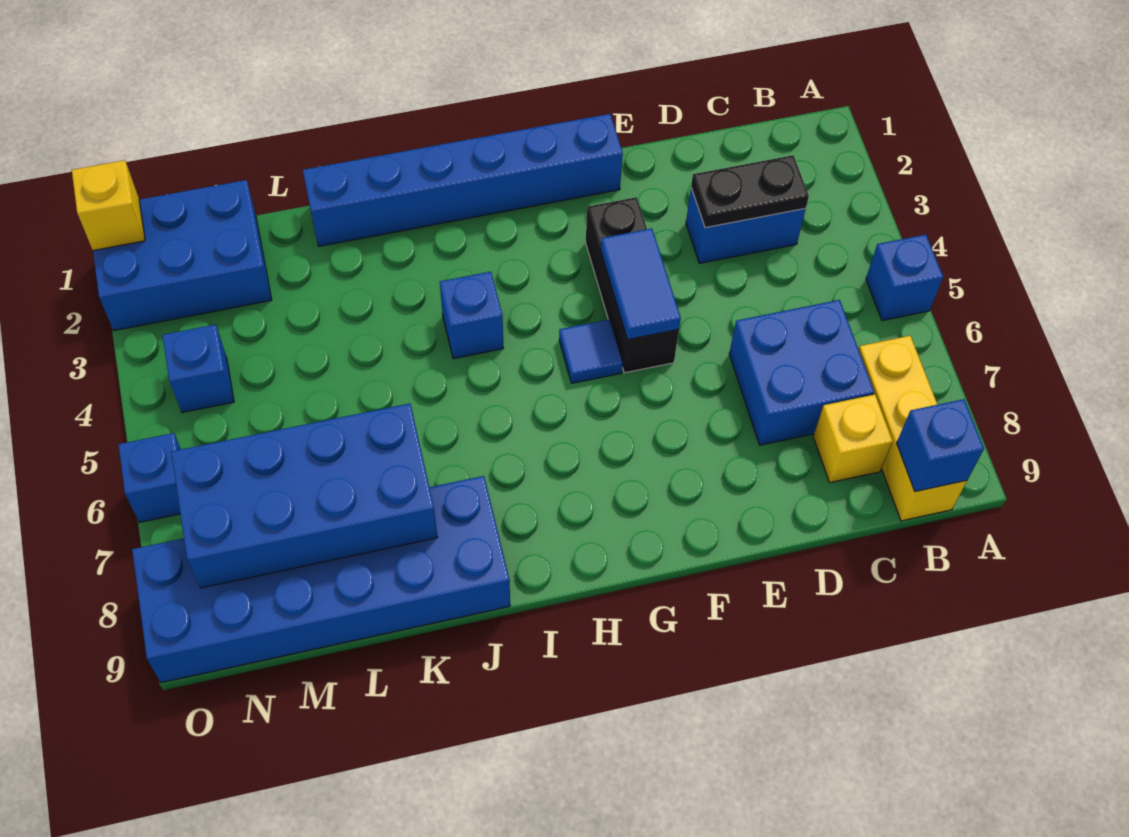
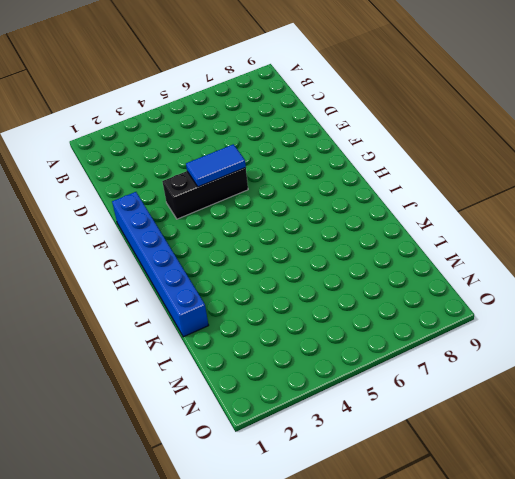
none -> blue 1x1 brick [866,234,943,321]
none -> yellow 1x3 brick [859,336,967,521]
none -> blue 1x2 brick [686,188,806,263]

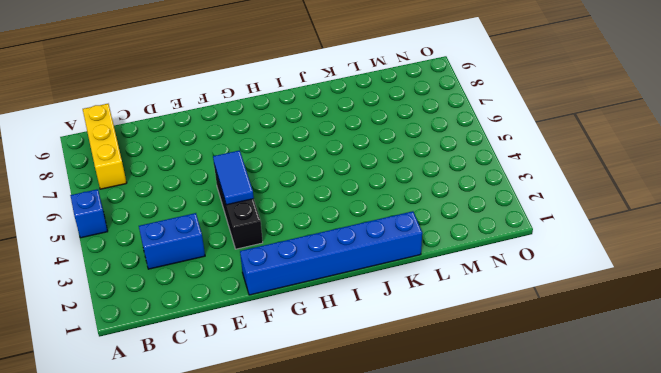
none -> blue 2x2 brick [729,300,874,445]
none -> yellow 1x1 brick [813,395,893,483]
none -> blue 1x1 tile [559,319,623,383]

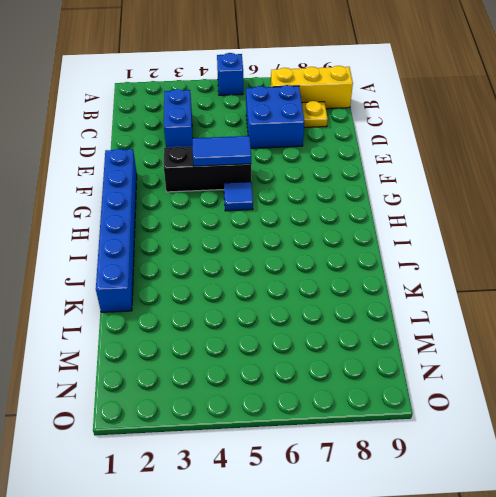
yellow 1x1 plate [302,101,328,127] -> yellow 1x1 brick [813,395,893,483]
none -> blue 1x1 brick [440,272,503,359]
none -> blue 2x6 brick [132,476,510,683]
none -> blue 2x3 brick [93,180,272,331]

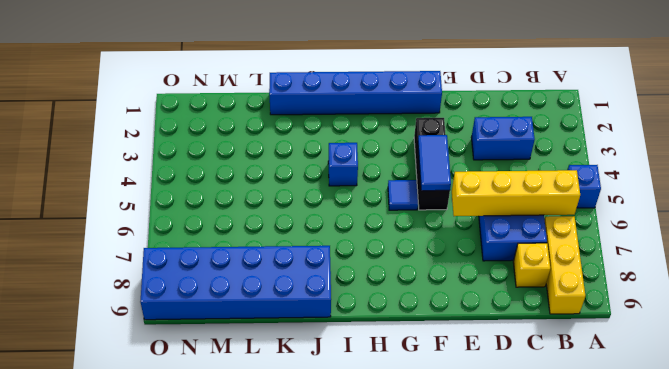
yellow 1x4 brick [452,170,580,216] -> none
none -> blue 2x3 brick [93,180,272,331]
none -> blue 1x1 brick [162,325,234,413]
none -> blue 1x1 brick [118,433,181,522]

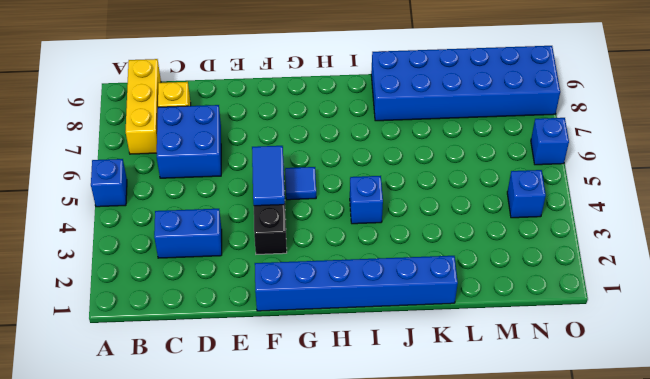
none -> blue 2x3 brick [93,180,272,331]
none -> blue 1x1 brick [897,399,984,492]
none -> black 1x2 plate [691,155,809,228]

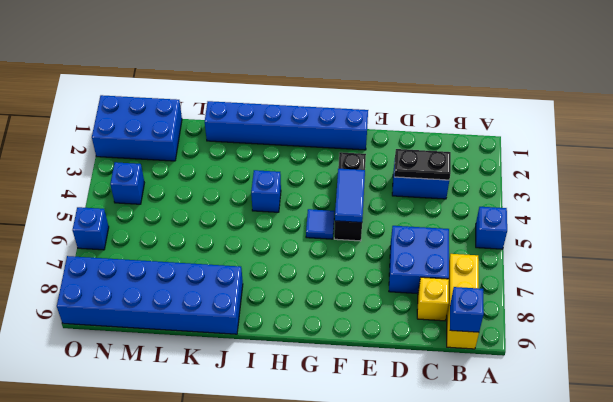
none -> blue 2x4 brick [171,403,438,588]
none -> yellow 1x1 brick [72,160,145,250]

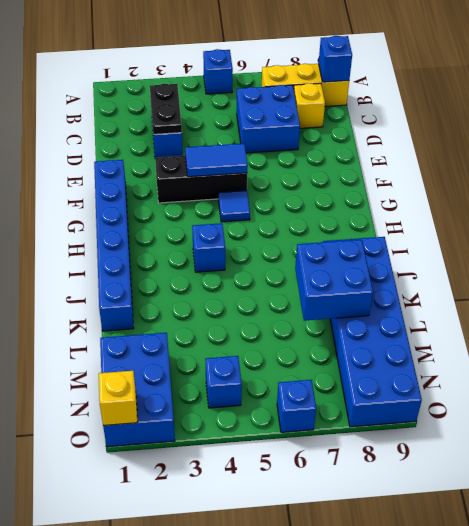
blue 2x2 brick [295,240,373,321] -> blue 2x4 brick [171,403,438,588]

